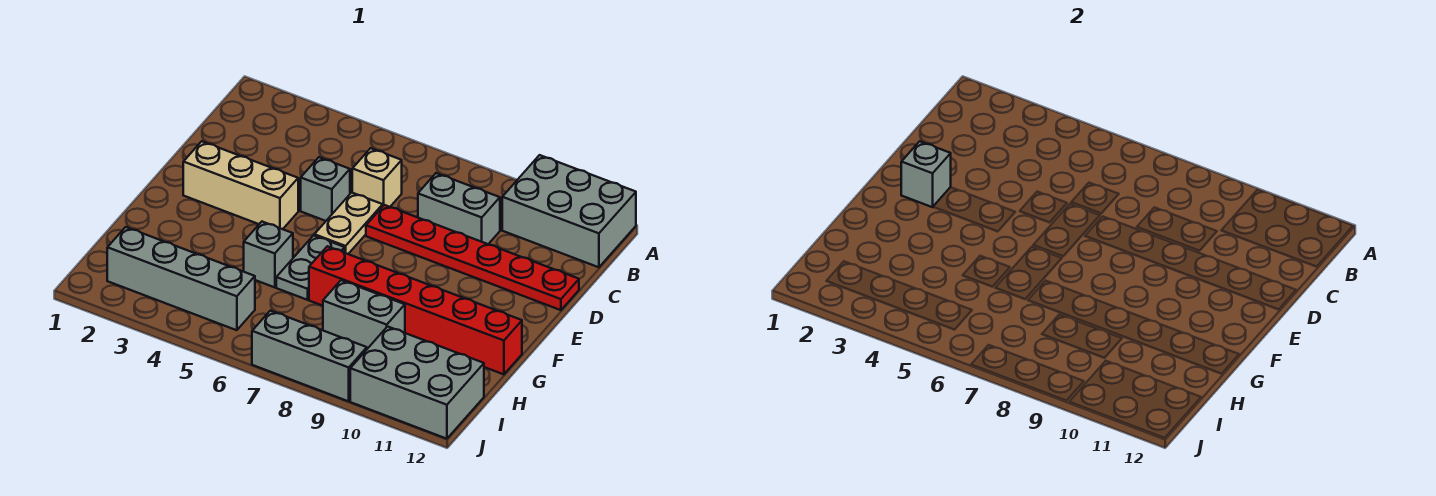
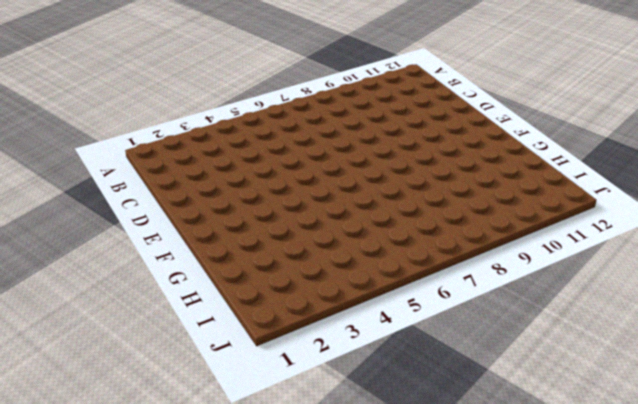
none -> grey 2x3 brick [502,155,636,267]
none -> tan 1x1 brick [352,148,402,207]
none -> grey 1x2 brick [418,173,500,244]

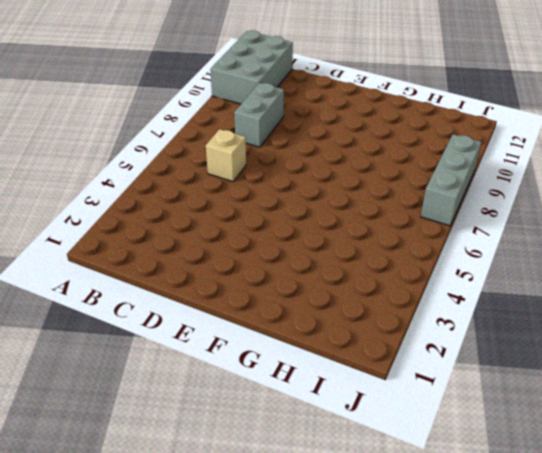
none -> grey 1x1 brick [301,157,350,221]
none -> tan 1x2 plate [314,193,383,254]
none -> red 1x6 plate [366,205,579,310]

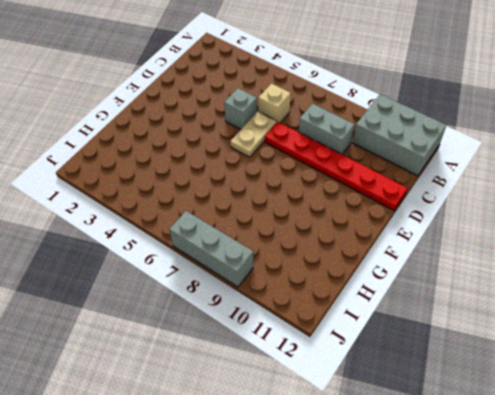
none -> tan 1x3 brick [183,141,298,229]
none -> grey 1x2 plate [276,235,345,300]
none -> grey 1x1 brick [244,222,293,287]

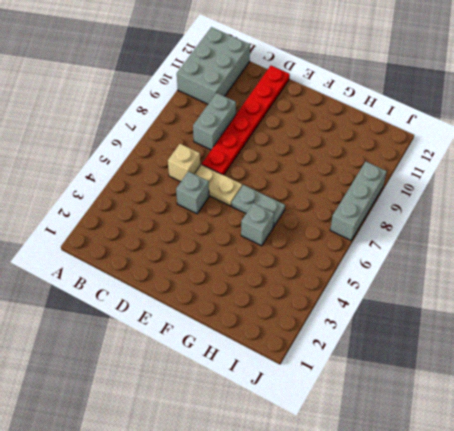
none -> tan 1x3 brick [183,141,298,229]
none -> red 1x6 brick [309,246,522,374]
none -> grey 1x2 brick [323,280,405,349]

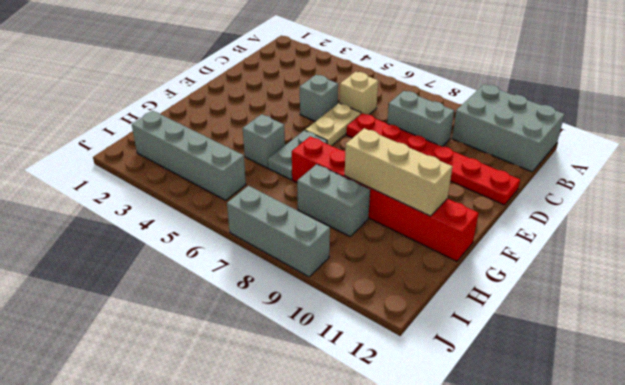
tan 1x3 brick [345,128,452,216] -> tan 1x3 brick moved to [183,141,298,229]
none -> grey 2x3 brick [350,327,484,439]
none -> grey 1x1 brick [901,141,951,207]

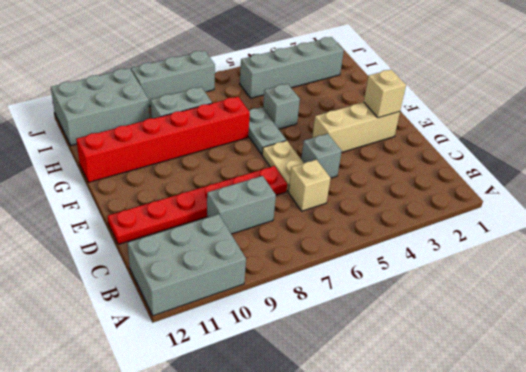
tan 1x1 brick [364,70,406,118] -> grey 1x1 brick [901,141,951,207]

